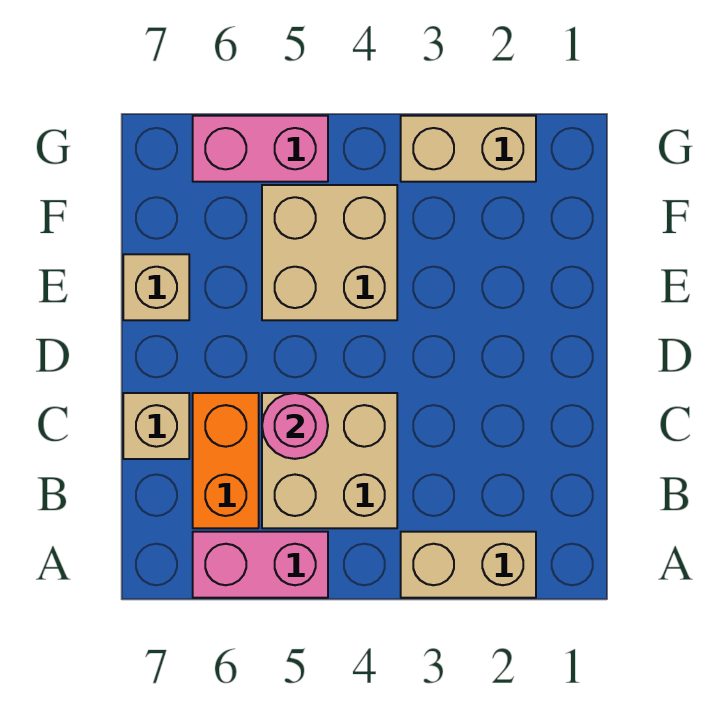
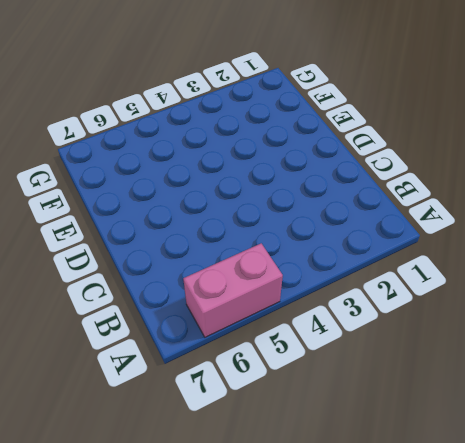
none -> tan 1x2 brick [401,532,536,598]
none -> tan 2x2 brick [262,393,397,528]

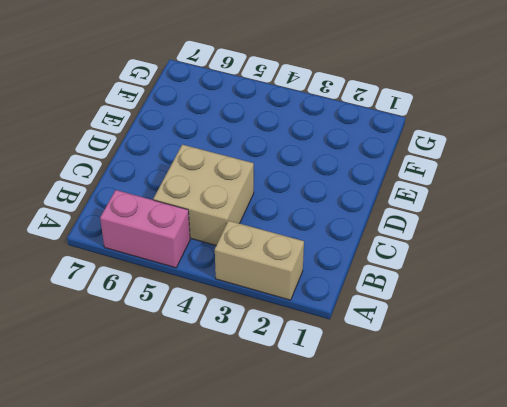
none -> orange 1x2 brick [193,393,259,528]
none -> tan 1x1 brick [123,393,189,459]

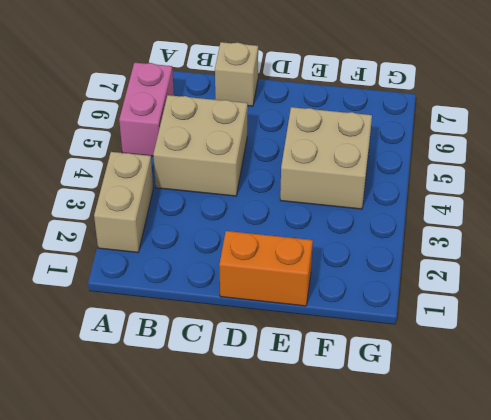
orange 1x2 brick [219,231,313,306] -> orange 1x2 brick moved to [193,393,259,528]
none -> tan 1x1 brick [123,254,189,320]
none -> tan 1x2 brick [401,116,536,182]

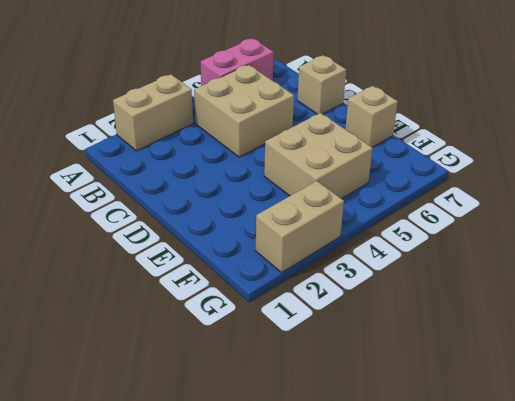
none -> orange 1x2 brick [193,393,259,528]
none -> pink 1x2 brick [193,116,328,182]

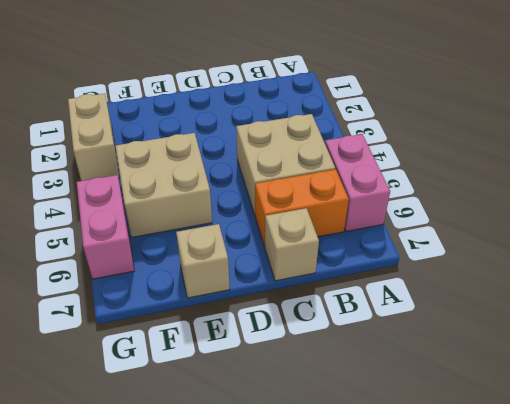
none -> tan 1x2 brick [401,532,536,598]
none -> pink 1x1 round brick [262,393,328,459]

